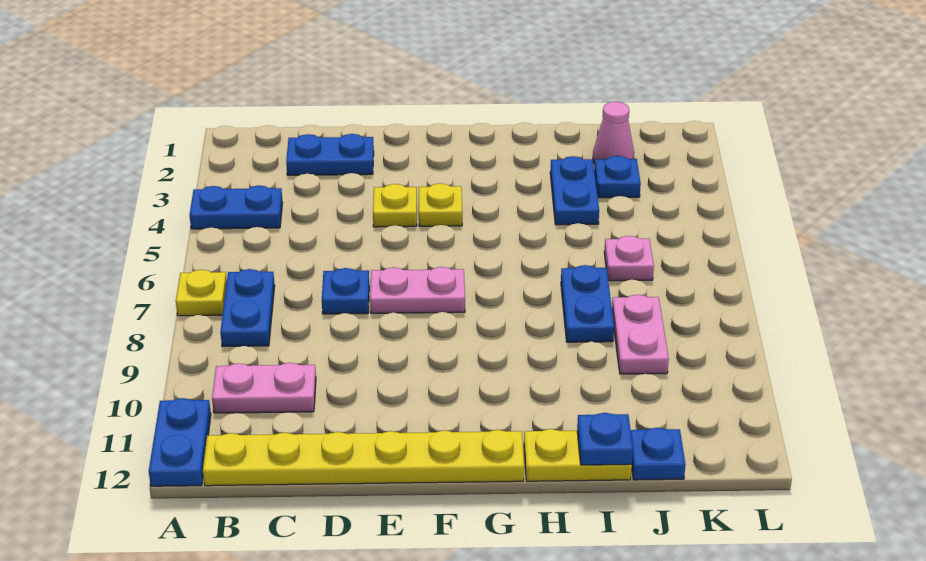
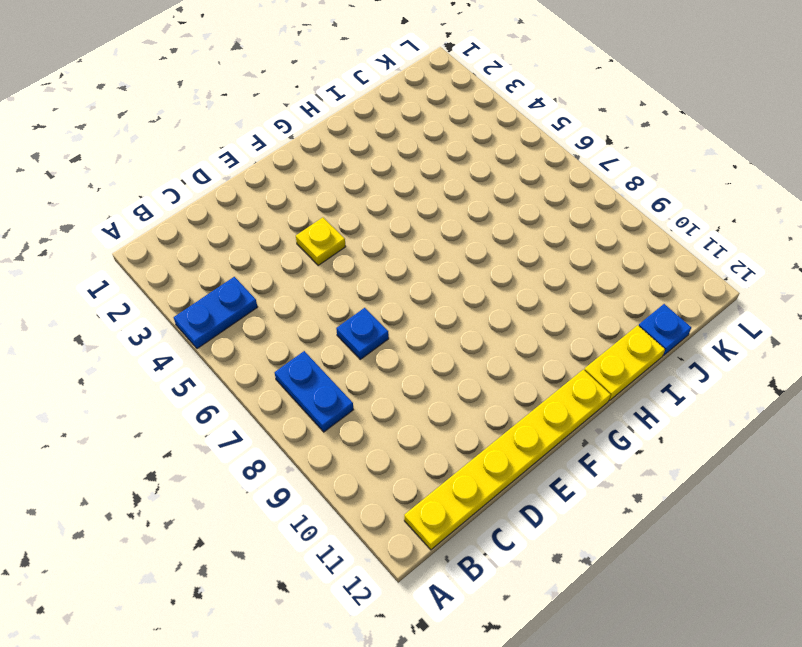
none -> yellow 1x1 plate [176,270,227,316]
none -> blue 1x2 plate [149,398,211,486]
none -> pink 1x2 plate [212,363,316,413]

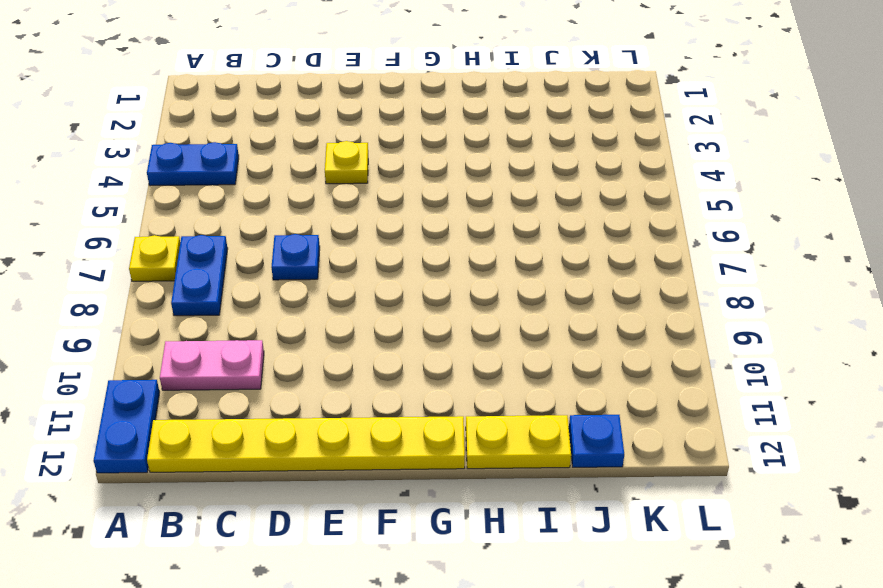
none -> blue 1x2 plate [286,134,374,175]
none -> pink 1x2 plate [370,267,465,313]
none -> yellow 1x1 plate [419,183,462,226]

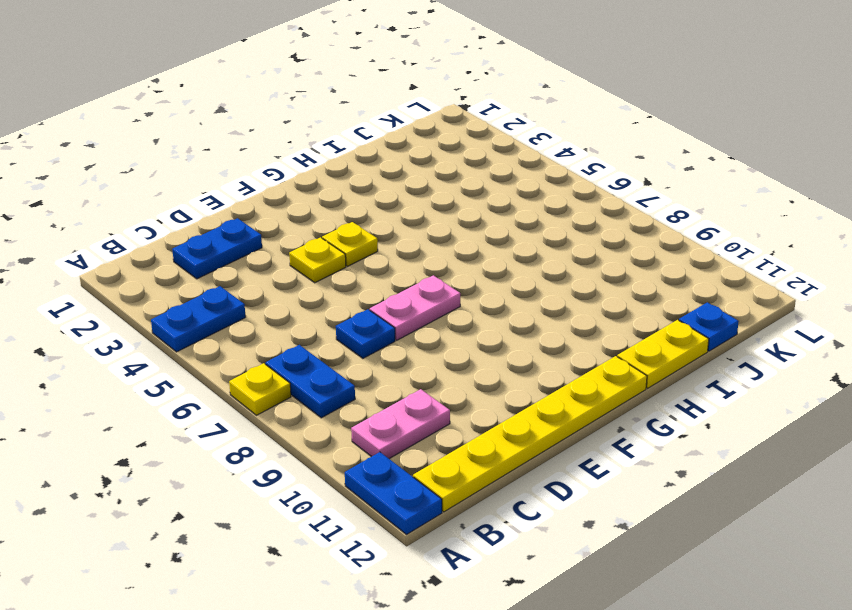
none -> blue 1x2 plate [550,156,599,225]
none -> blue 1x2 plate [561,265,614,342]
none -> pink 1x1 cone [593,102,634,164]

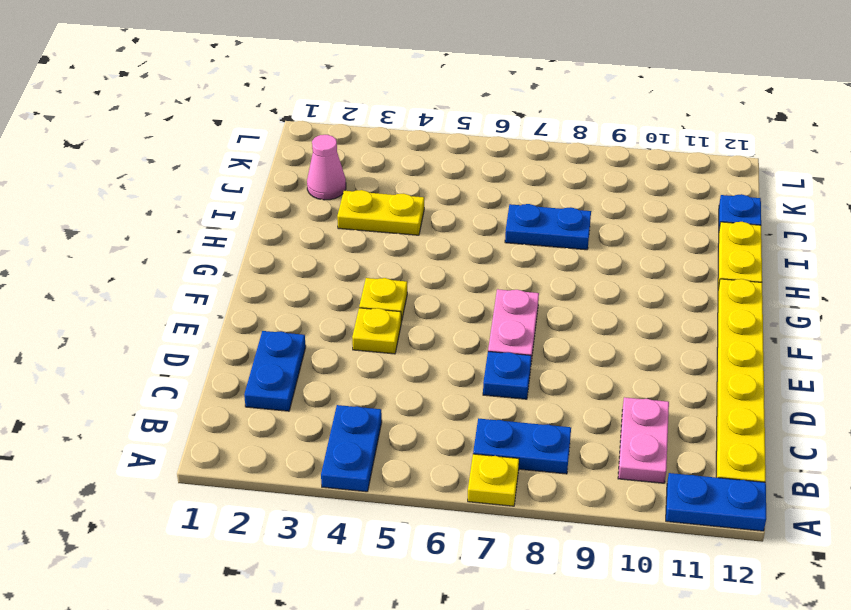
yellow 1x2 plate [337,190,424,235] -> blue 1x2 plate [550,156,599,225]
none -> blue 1x1 plate [594,156,641,198]
none -> pink 1x1 plate [604,236,654,281]
none -> pink 1x2 plate [612,295,669,374]

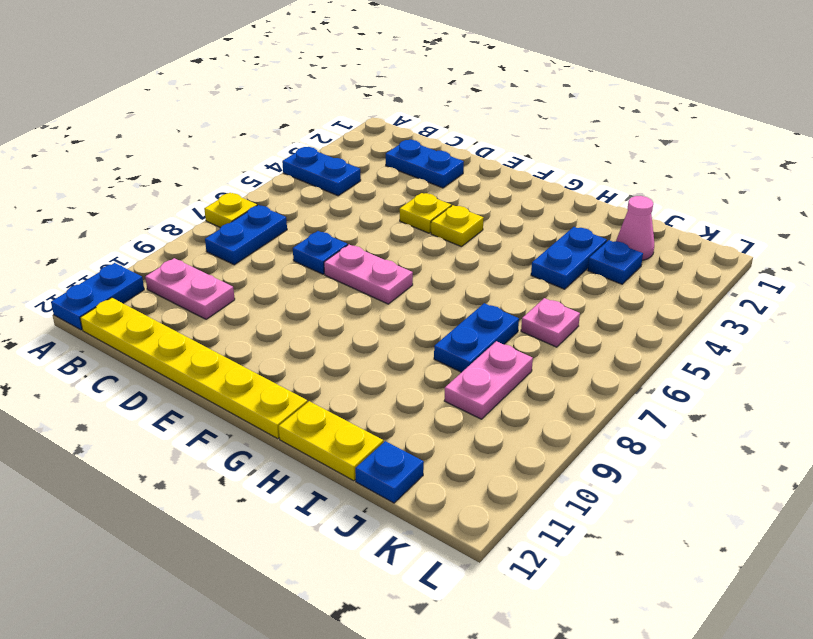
none -> blue 1x1 plate [577,413,633,465]

